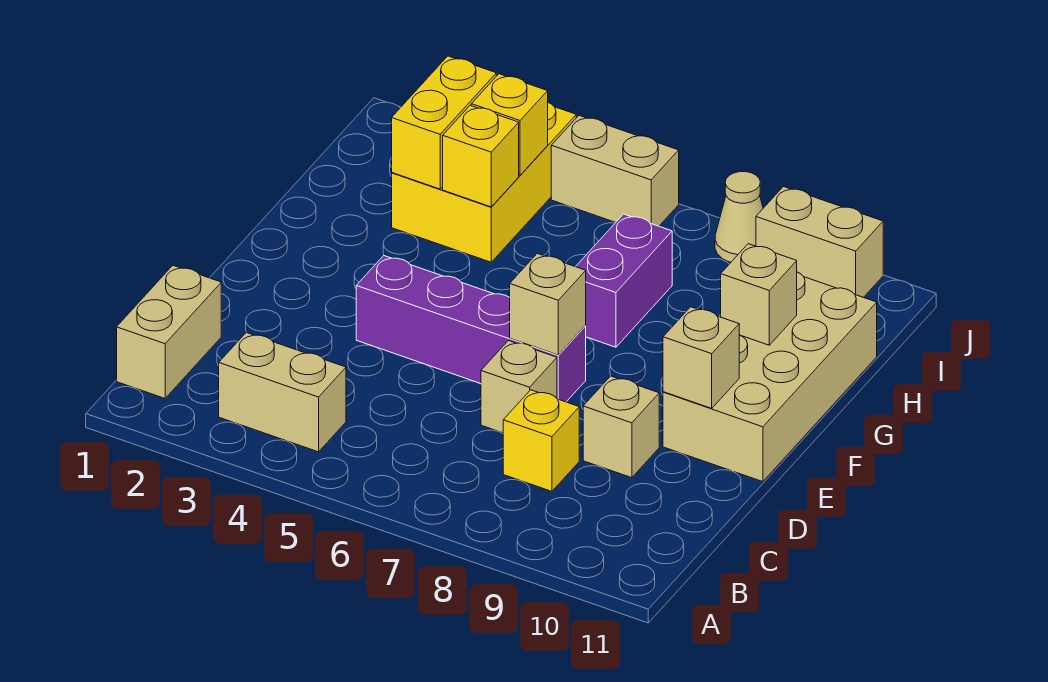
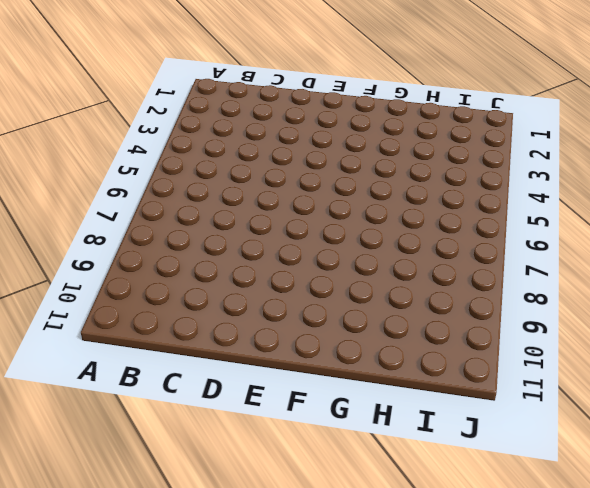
none -> tan 1x2 brick [117,266,221,398]
none -> tan 1x2 brick [219,333,346,452]
none -> yellow 1x1 brick [503,390,579,491]

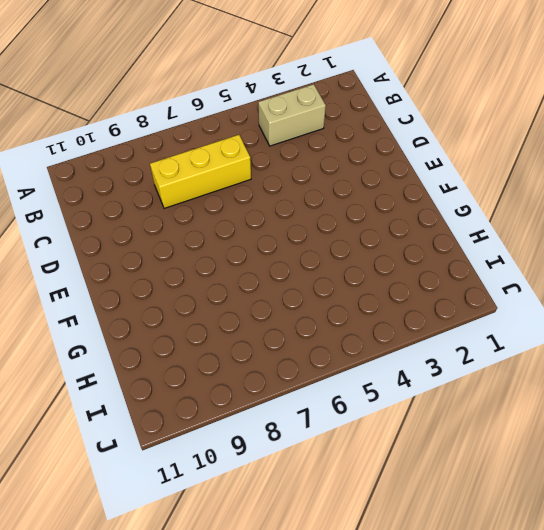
yellow 1x3 brick [150,135,251,208] -> yellow 1x1 brick [503,390,579,491]
none -> tan 1x2 brick [117,266,221,398]
none -> tan 1x1 brick [481,341,557,433]
none -> tan 1x1 brick [583,376,659,478]

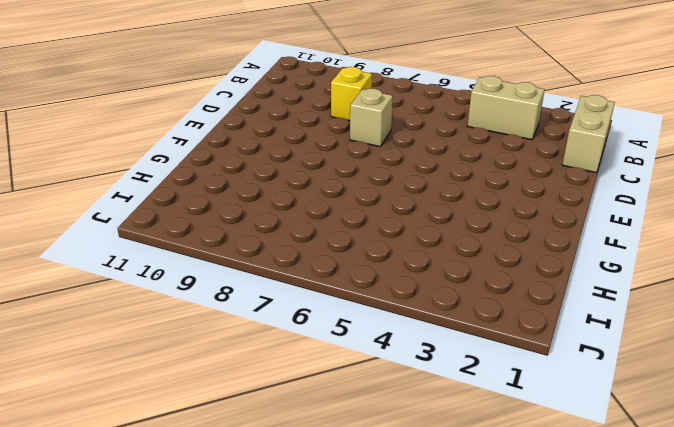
none -> tan 1x1 brick [583,376,659,478]
none -> purple 1x4 brick [356,256,586,402]
none -> tan 2x4 brick [663,272,877,482]

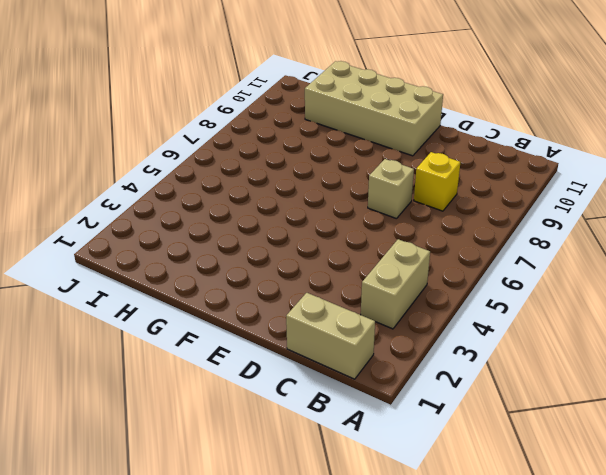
none -> tan 1x1 brick [583,376,659,478]
none -> purple 1x4 brick [356,256,586,402]
none -> purple 1x2 brick [576,214,672,347]

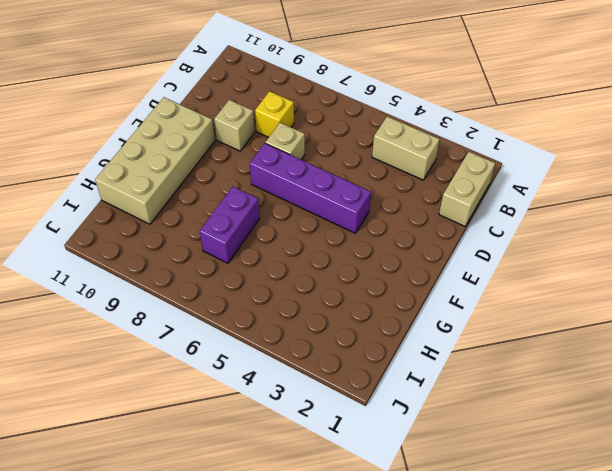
none -> yellow 2x3 brick [392,102,576,262]
none -> tan 1x2 brick [551,115,679,226]
none -> tan 1x1 cone [715,172,763,262]

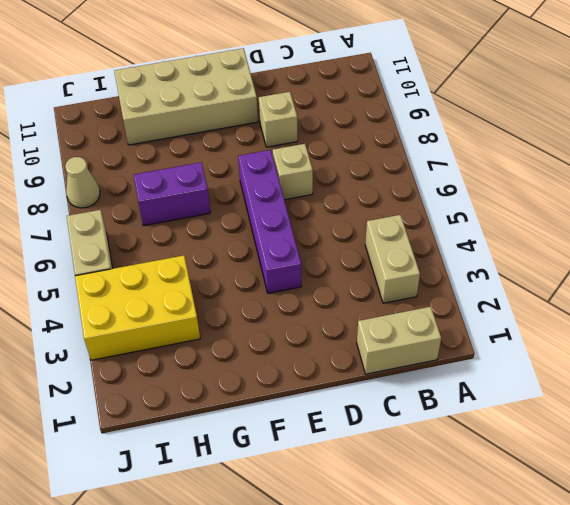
none -> yellow 1x1 brick [503,390,579,491]
none -> tan 1x2 brick [756,187,883,297]
none -> tan 1x1 brick [510,254,586,355]

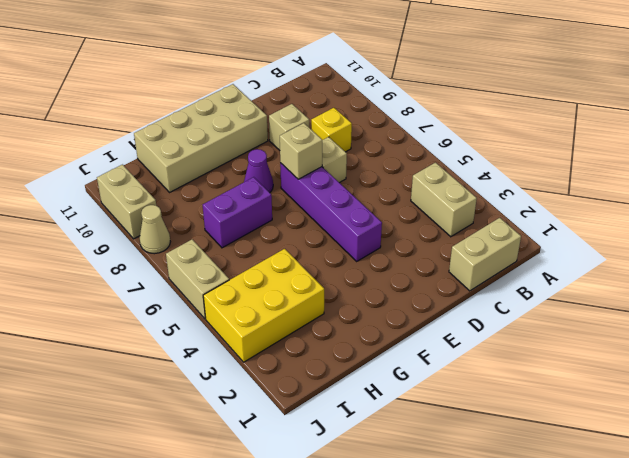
purple 1x1 cone [244,149,273,193] -> none
none -> tan 1x1 brick [663,307,739,408]
none -> tan 1x1 brick [721,244,797,345]
none -> yellow 1x2 brick [392,56,496,189]

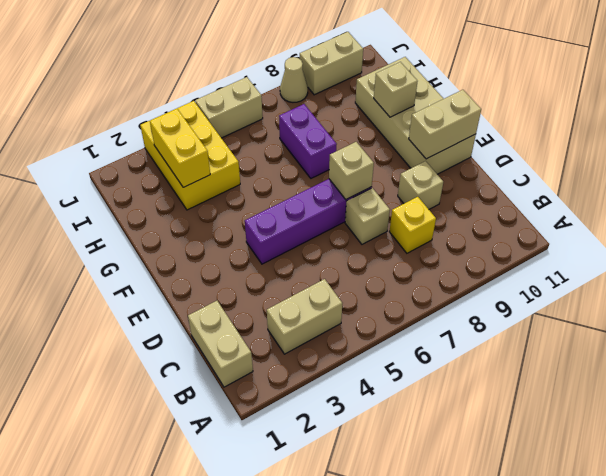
tan 1x2 brick [409,90,481,159] -> tan 1x1 brick [663,307,739,408]
none -> yellow 1x1 brick [443,105,519,207]
none -> yellow 1x1 brick [471,74,548,175]

